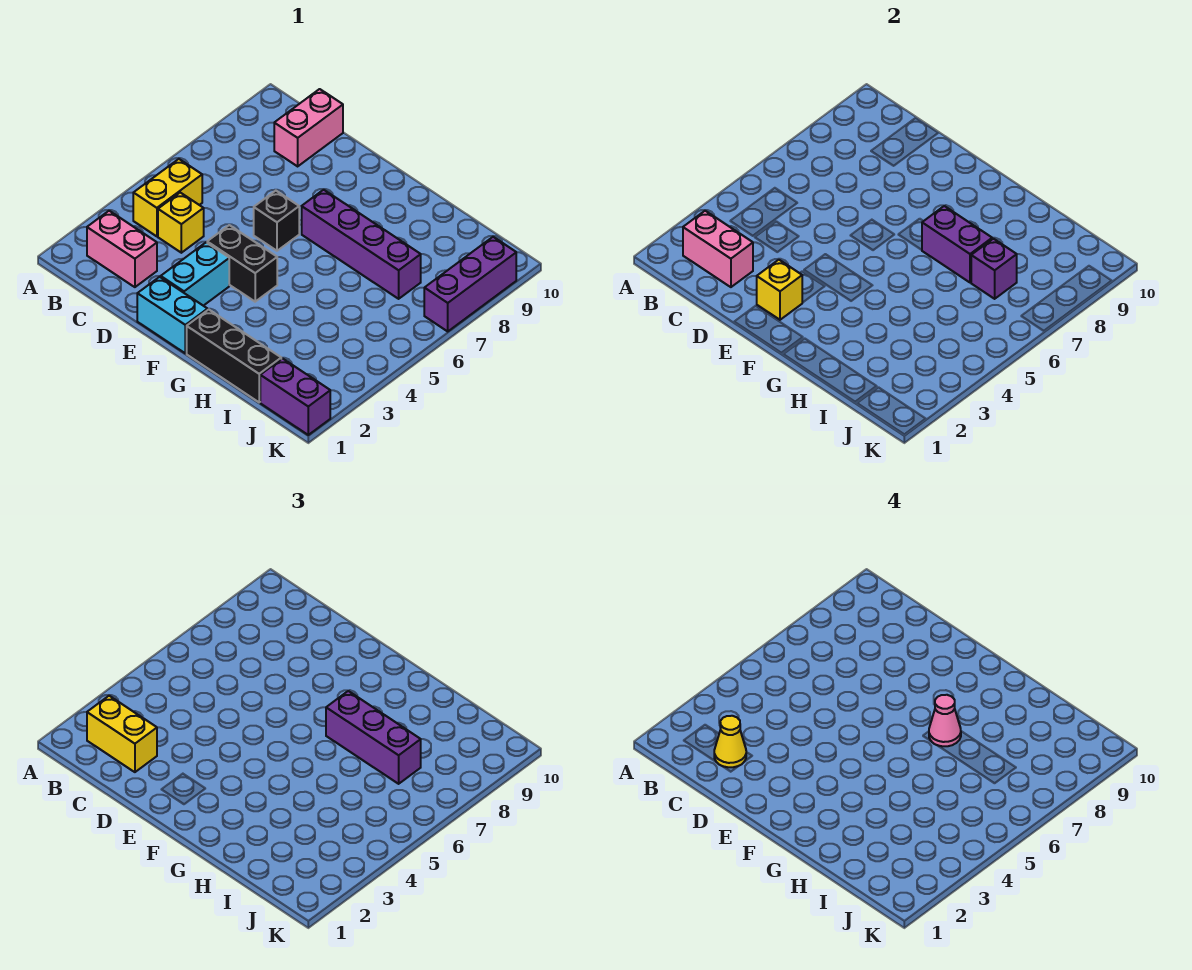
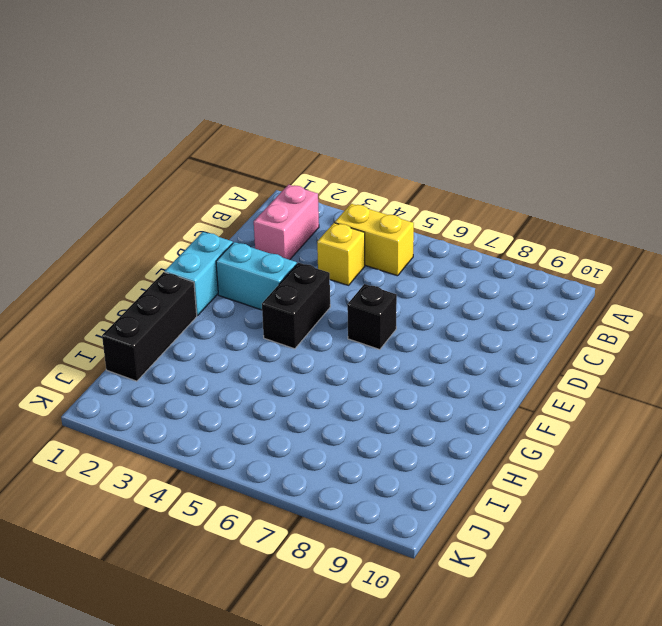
none -> pink 1x2 brick [274,89,343,166]
none -> purple 1x4 brick [302,190,421,299]
none -> purple 1x2 brick [260,359,330,435]

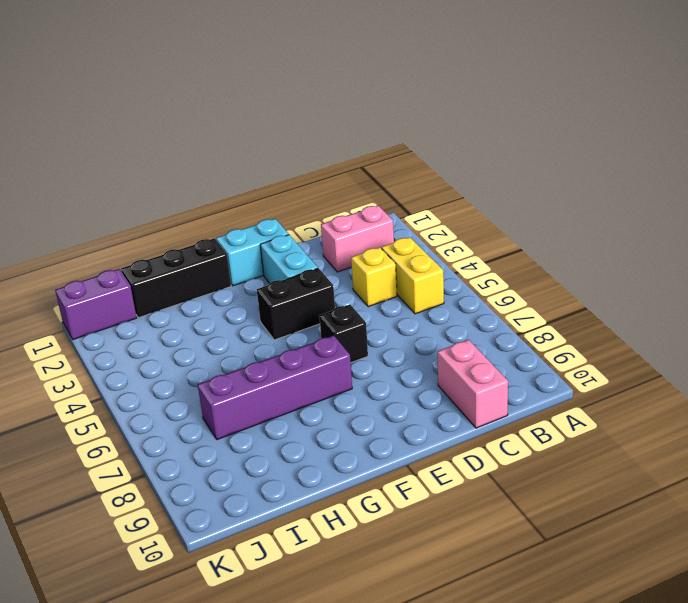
none -> purple 1x3 brick [424,237,516,331]
none -> pink 1x2 brick [683,211,753,287]
none -> yellow 1x1 brick [757,260,802,320]

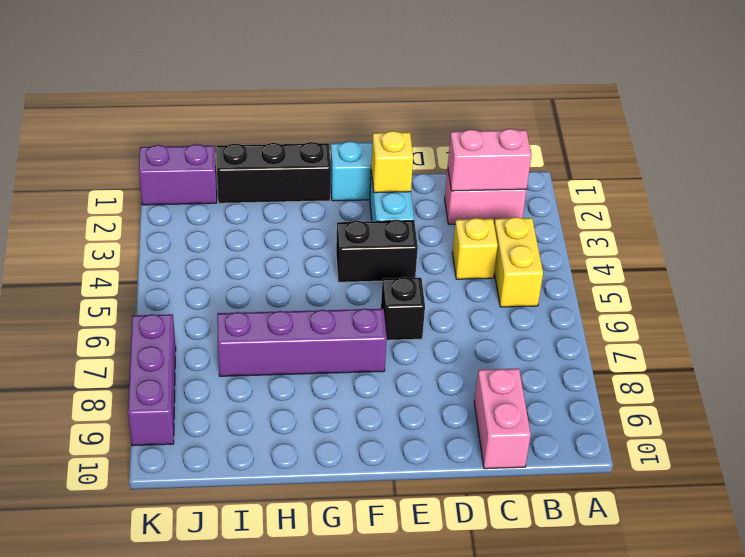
none -> purple 1x2 brick [922,206,992,282]
none -> purple 1x1 brick [971,239,1017,299]
none -> yellow 1x2 brick [87,696,157,772]

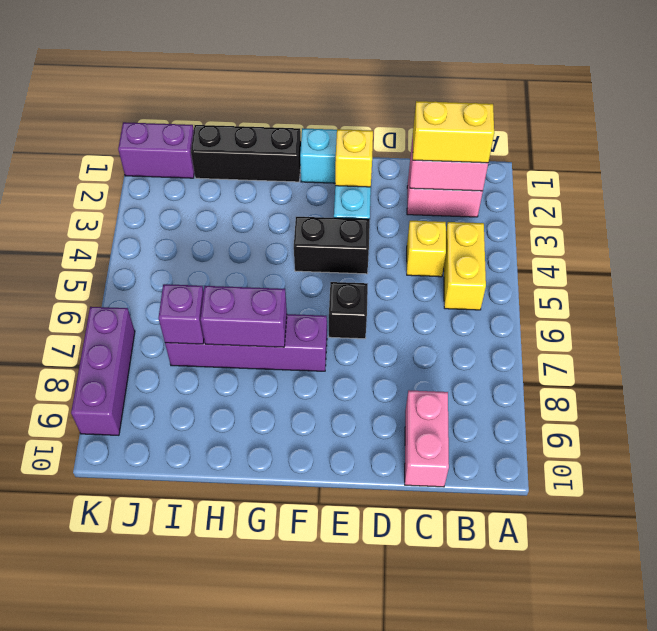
none -> purple 1x3 brick [326,691,421,784]
none -> yellow 1x1 cone [714,716,746,767]
none -> pink 1x1 cone [929,695,961,746]

